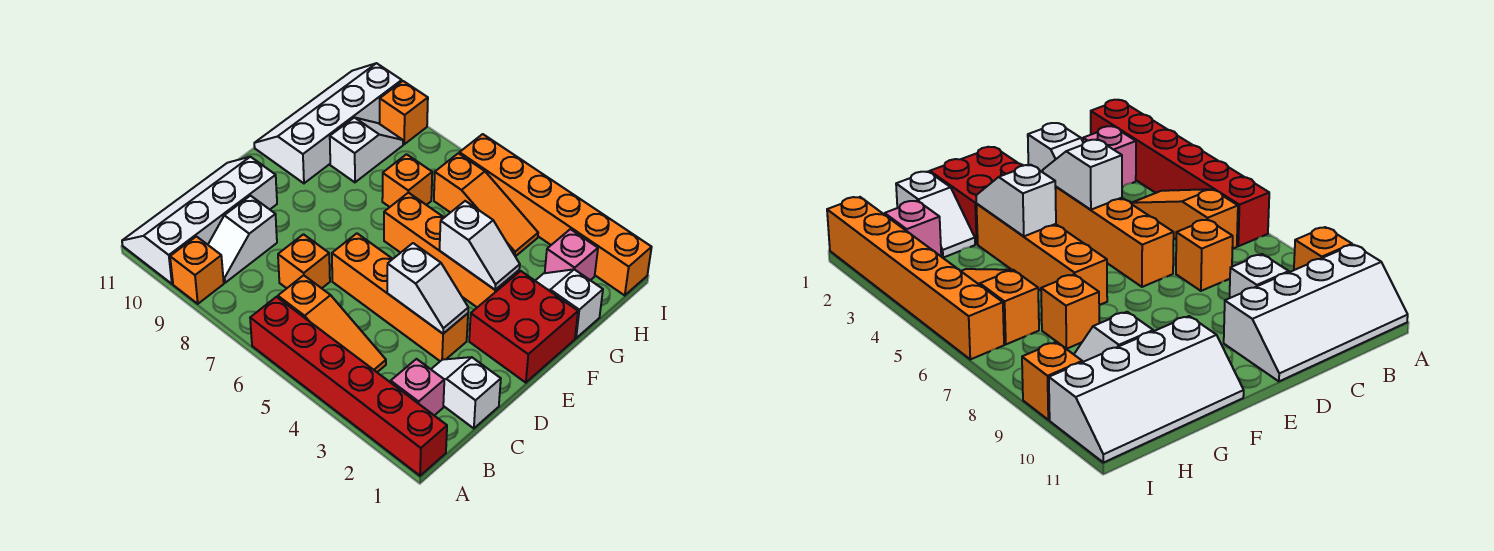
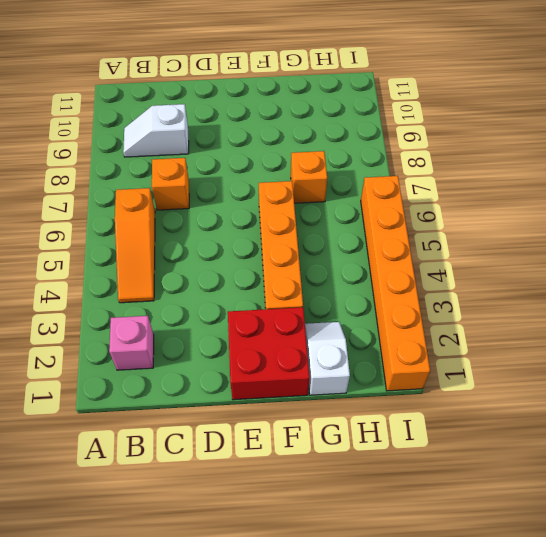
none -> red 1x6 brick [250,297,447,476]
none -> orange 1x1 brick [170,236,224,304]
none -> white 2x4 slope [122,157,277,284]

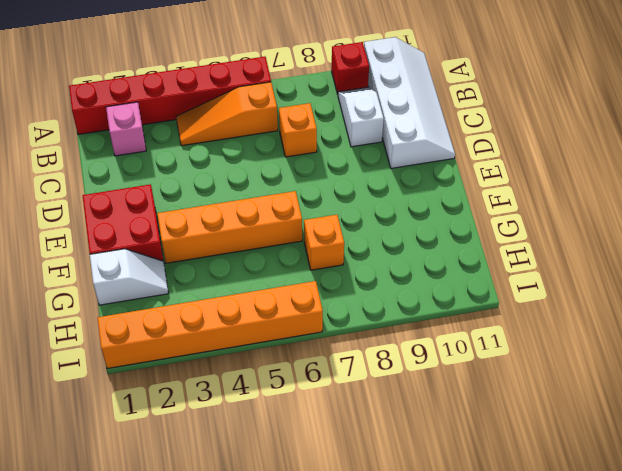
red 1x1 brick [332,42,369,94] -> orange 1x1 brick [170,236,224,304]
none -> white 1x2 slope [431,357,501,428]
none -> orange 1x4 brick [332,233,468,361]
none -> white 2x4 slope [254,63,402,183]

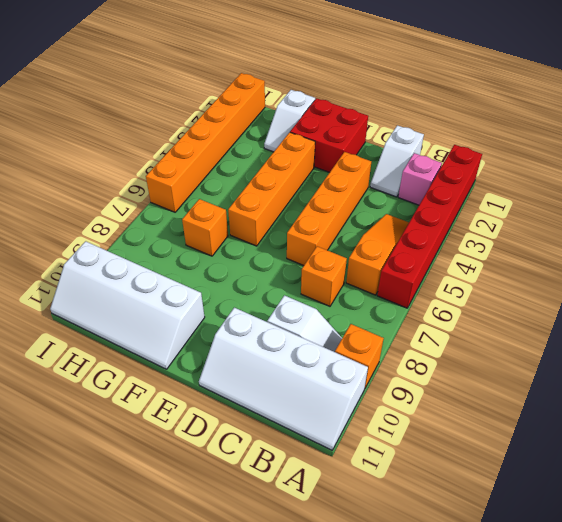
none -> white 1x2 slope [330,117,403,182]
none -> pink 1x1 brick [545,229,598,280]
none -> orange 1x3 slope [434,153,538,257]

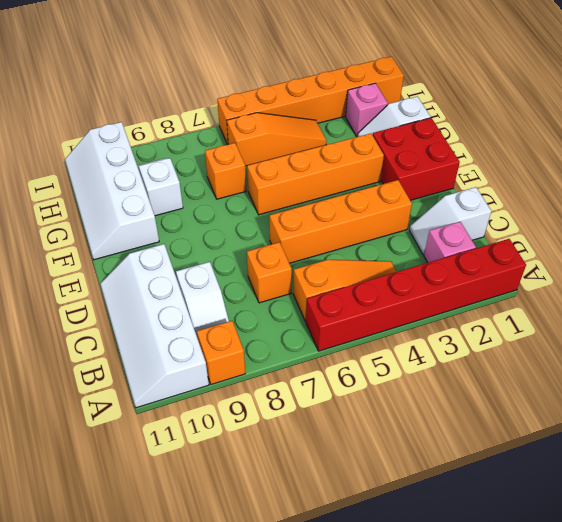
none -> orange 1x1 brick [380,81,428,144]
none -> white 1x2 slope [387,243,468,334]
none -> white 1x2 slope [440,201,520,290]

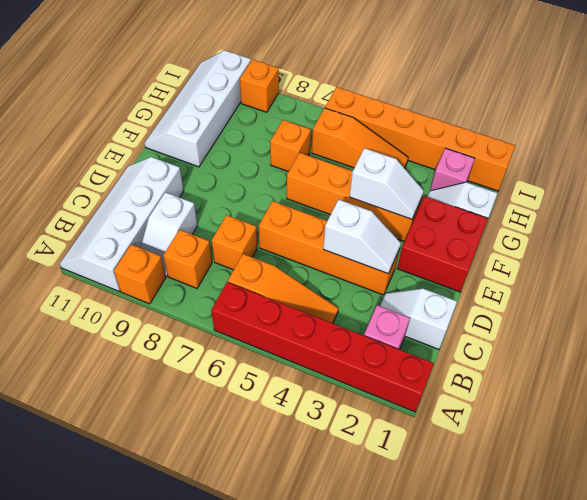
orange 1x1 brick [163,230,212,288] -> none
none -> white 1x2 slope [330,117,403,182]

